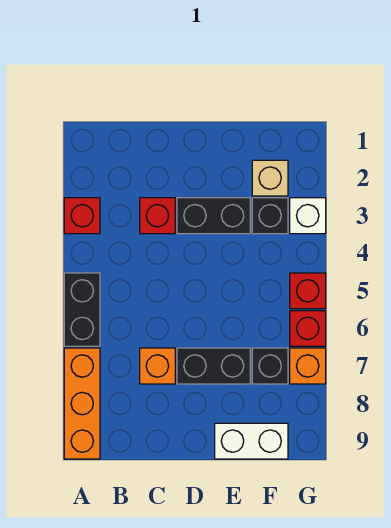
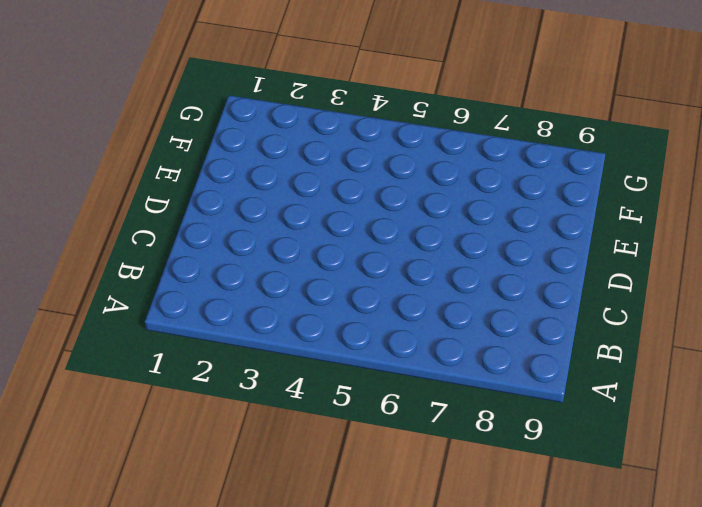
none -> red 1x1 brick [64,198,100,234]
none -> black 1x2 brick [64,273,100,346]
none -> orange 1x3 brick [64,348,100,459]

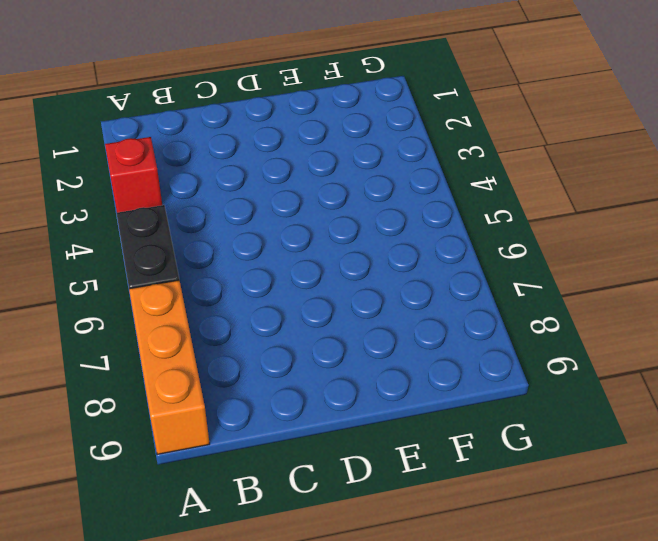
none -> red 1x1 brick [140,198,175,234]
none -> orange 1x1 brick [140,348,175,384]
none -> black 1x2 brick [177,198,250,234]

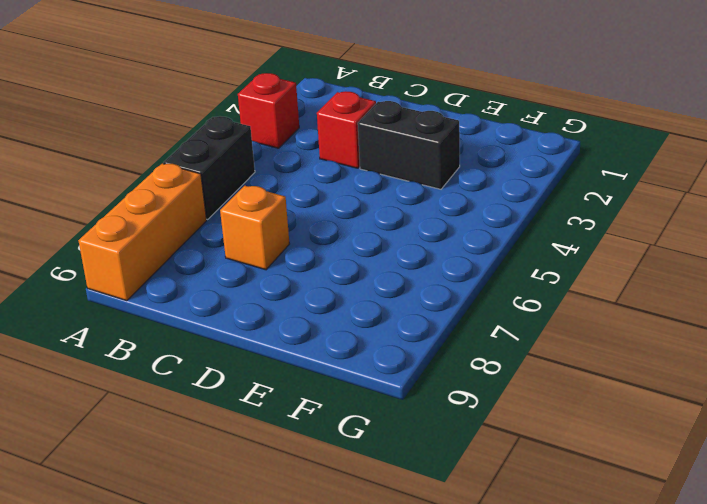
none -> black 1x2 brick [177,348,250,384]
none -> white 1x2 brick [215,423,288,459]
none -> tan 1x1 brick [252,160,288,196]

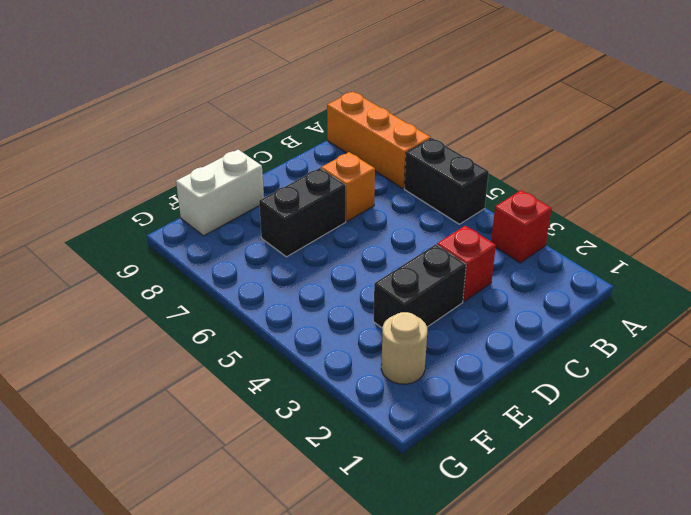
tan 1x1 round brick [381,312,427,384] -> tan 1x1 brick [252,160,288,196]
none -> black 1x1 brick [252,198,288,234]
none -> black 1x1 brick [252,348,288,384]
none -> white 1x1 brick [290,198,326,234]

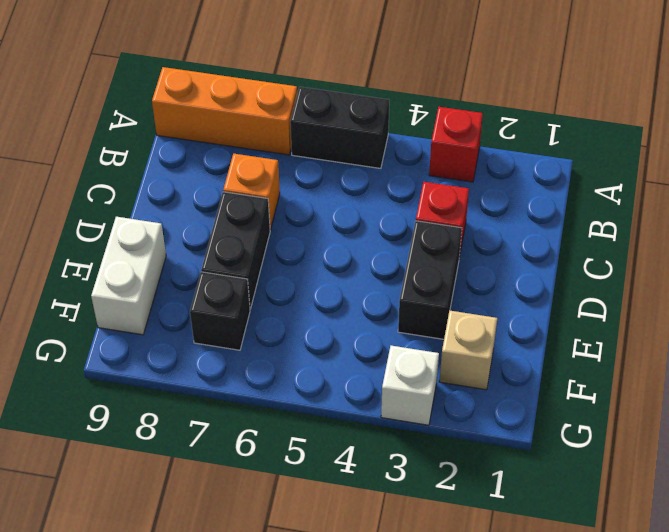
none -> black 1x1 brick [252,198,288,234]
none -> red 1x1 brick [290,273,326,309]
none -> red 1x1 brick [290,311,326,346]

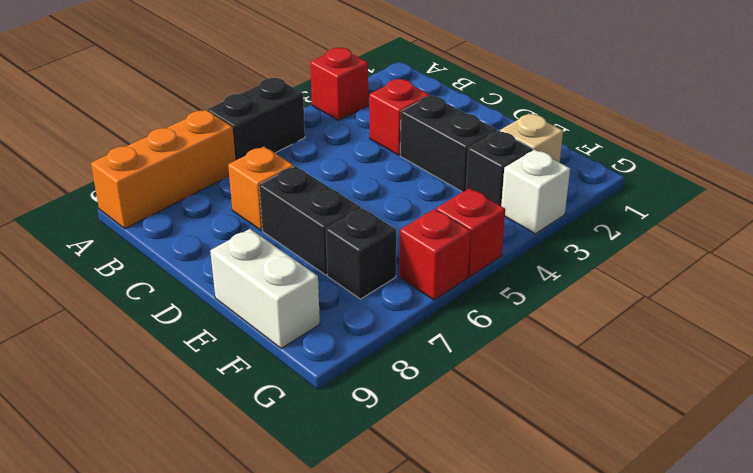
none -> orange 1x1 brick [290,348,326,384]

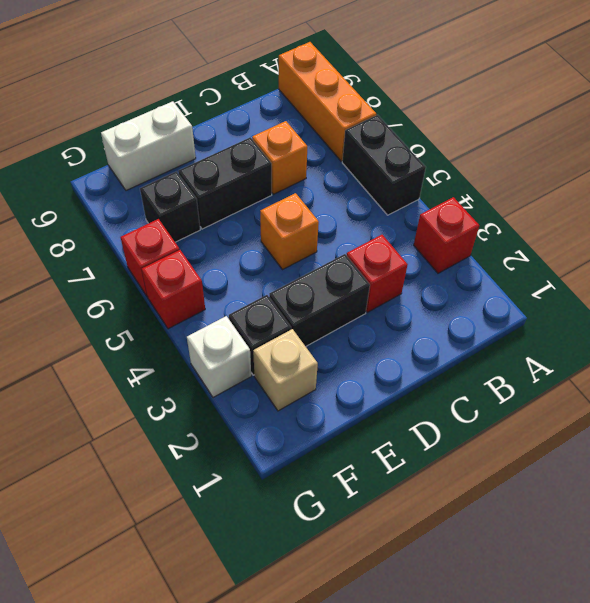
orange 1x1 brick [260,193,319,270] -> orange 1x1 brick moved to [290,348,326,384]

